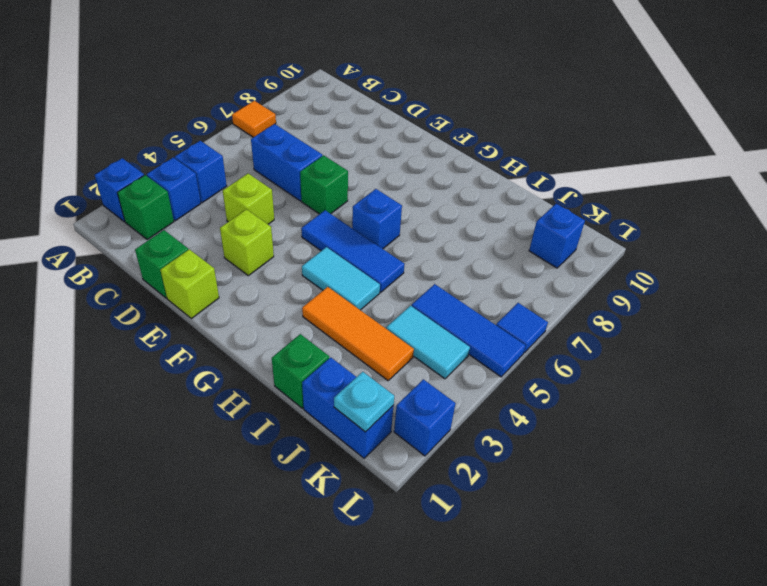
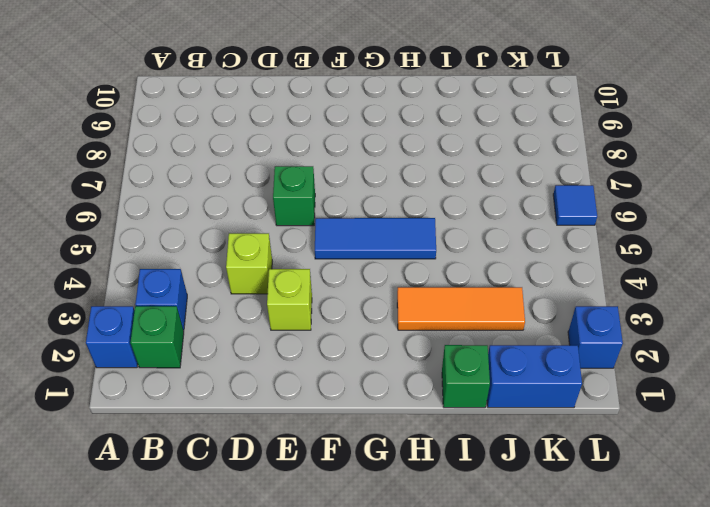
none -> orange 1x1 tile [232,101,276,137]
none -> blue 1x1 brick [175,141,227,203]
none -> blue 1x2 brick [251,124,322,201]

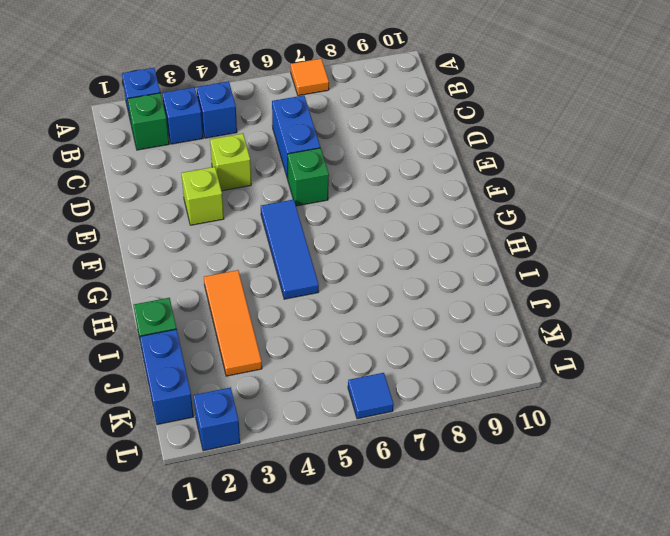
none -> green 1x1 brick [135,230,188,298]
none -> lime 1x1 brick [160,249,219,319]
none -> cyan 1x2 tile [302,247,380,310]

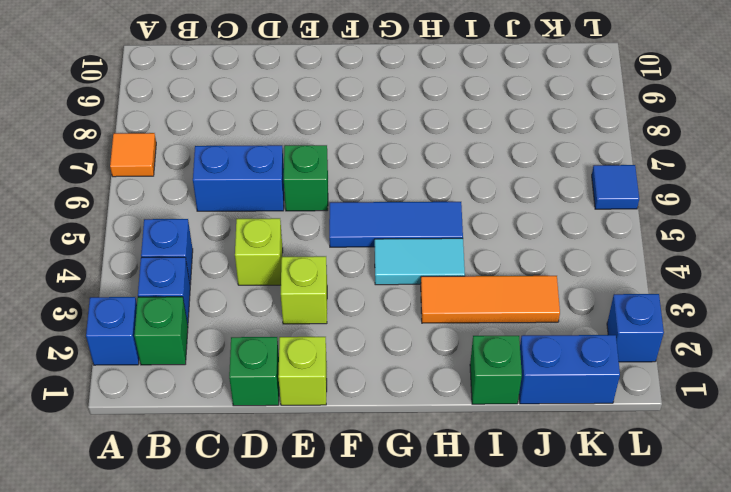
none -> blue 1x1 brick [352,189,402,249]
none -> cyan 1x2 tile [386,306,470,379]
none -> blue 1x3 tile [412,284,526,377]

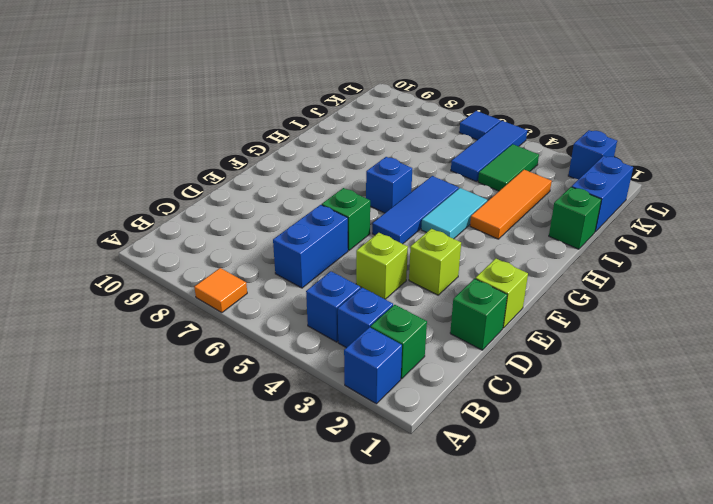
green 1x2 tile [478,144,539,191] -> cyan 1x2 tile [386,306,470,379]
none -> blue 1x1 brick [529,204,585,268]
none -> cyan 1x1 plate [334,372,394,432]

